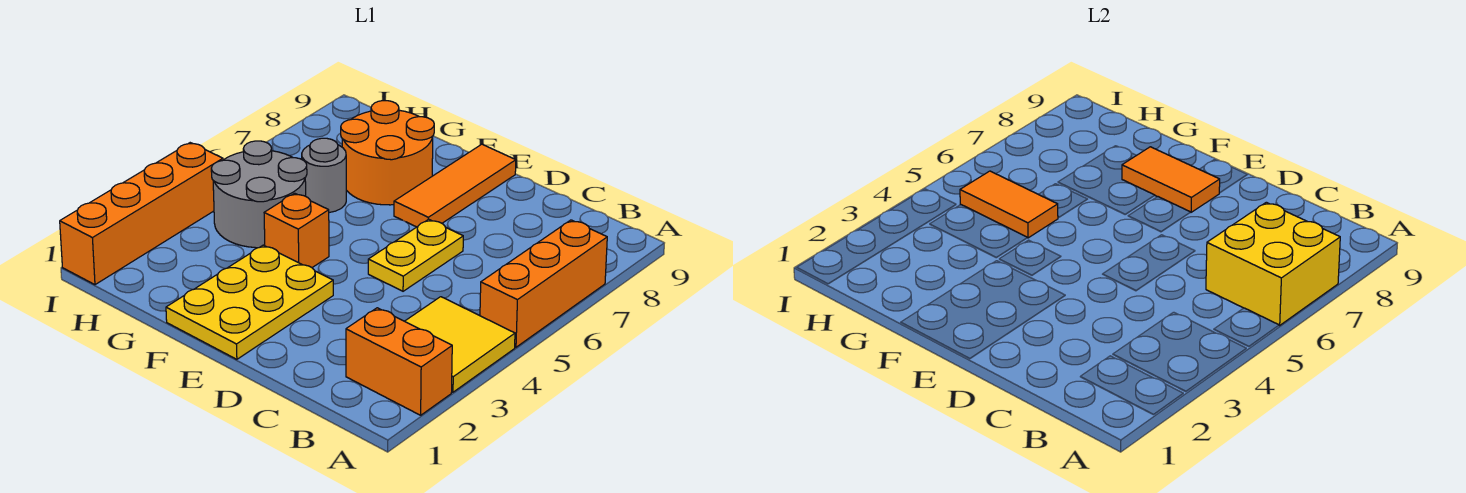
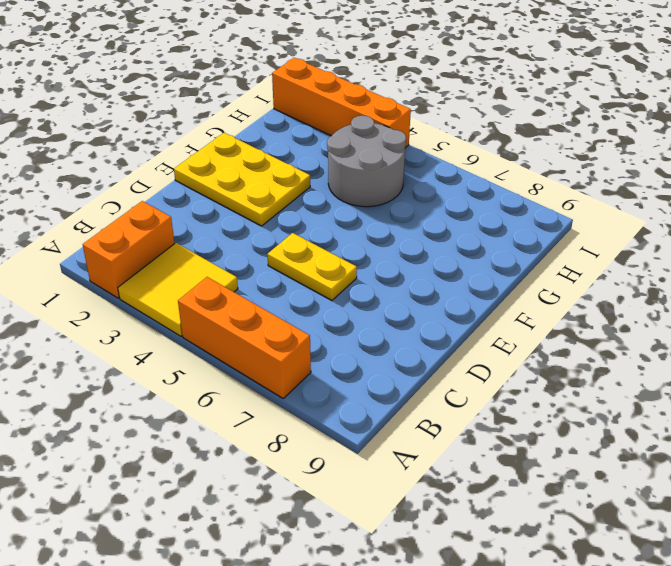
none -> orange 1x3 tile [394,144,516,227]
none -> orange 1x1 brick [264,193,329,267]
none -> orange 2x2 round brick [341,101,434,205]

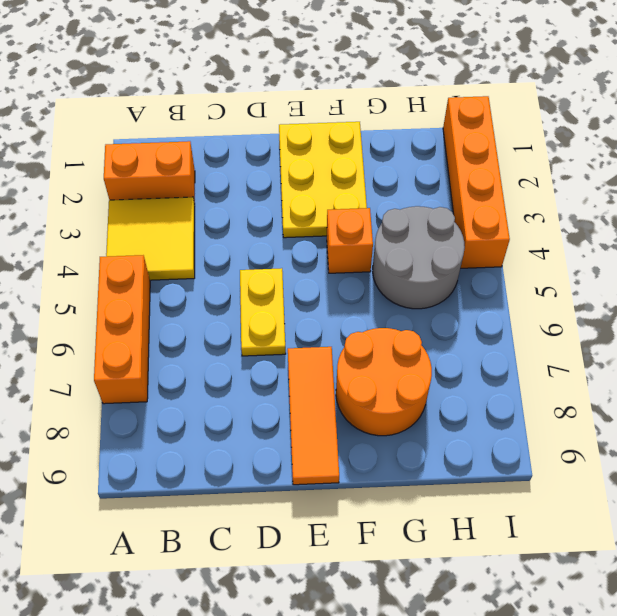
none -> grey 1x1 round brick [302,138,346,213]
none -> yellow 2x2 brick [1206,202,1340,325]
none -> orange 1x2 tile [1122,147,1220,212]

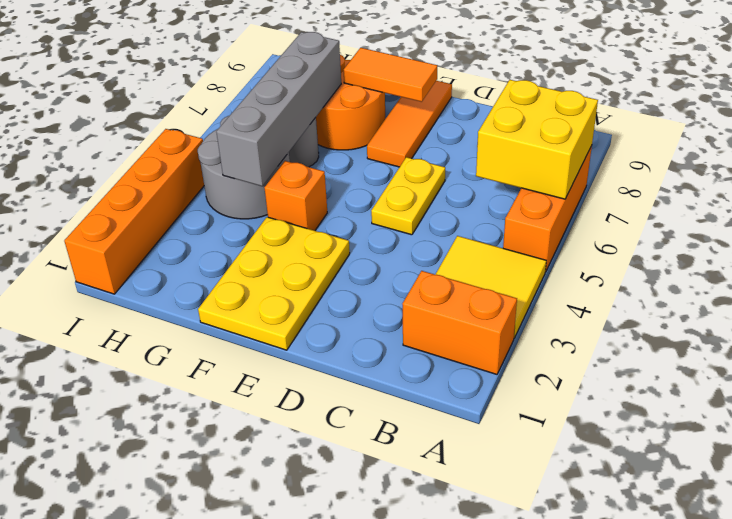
grey 1x4 brick [216,32,341,186] -> orange 1x2 tile [960,171,1058,238]

